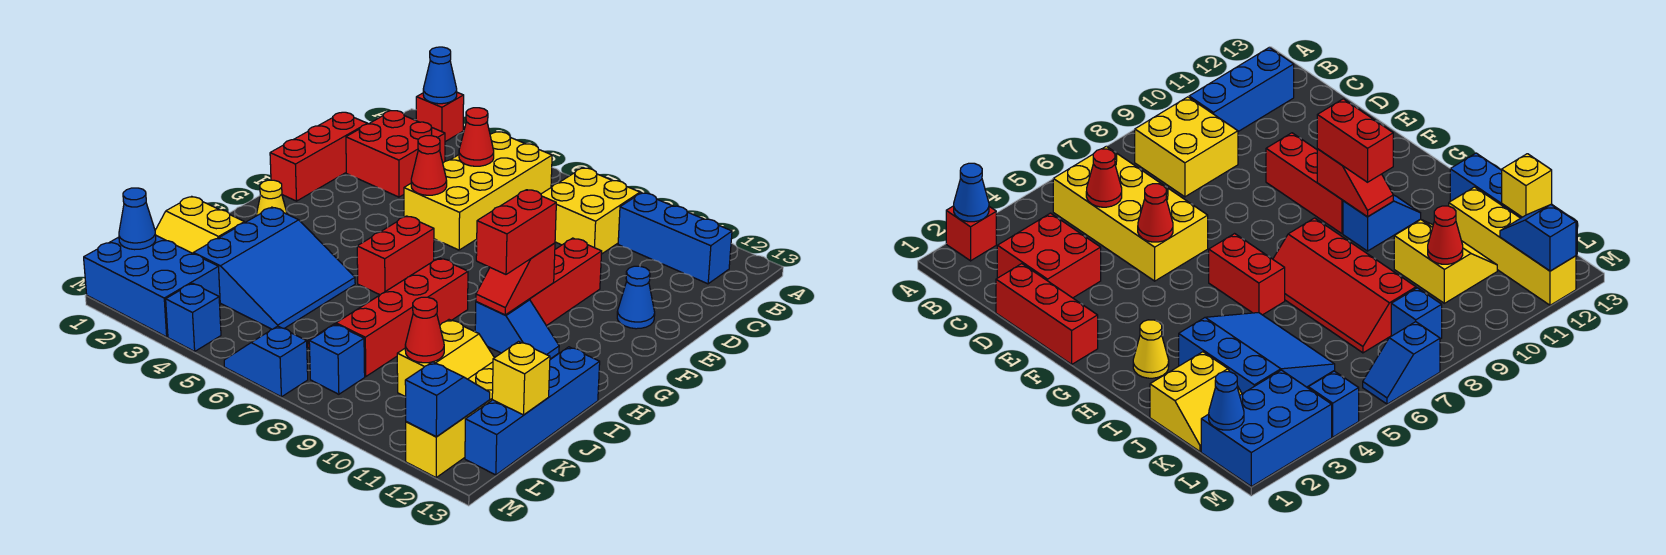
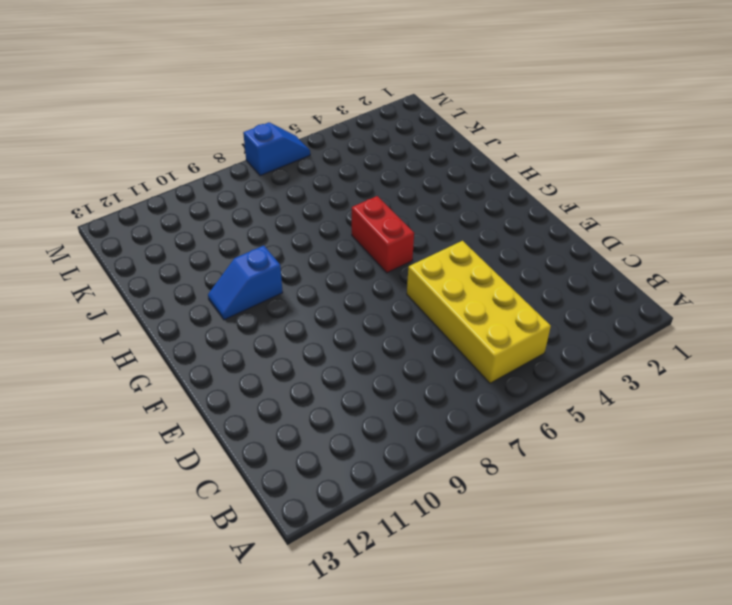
none -> red 1x1 brick [416,92,464,142]
none -> yellow 2x2 brick [541,168,640,254]
none -> blue 1x3 brick [618,193,732,284]
none -> red 2x2 brick [346,111,445,197]

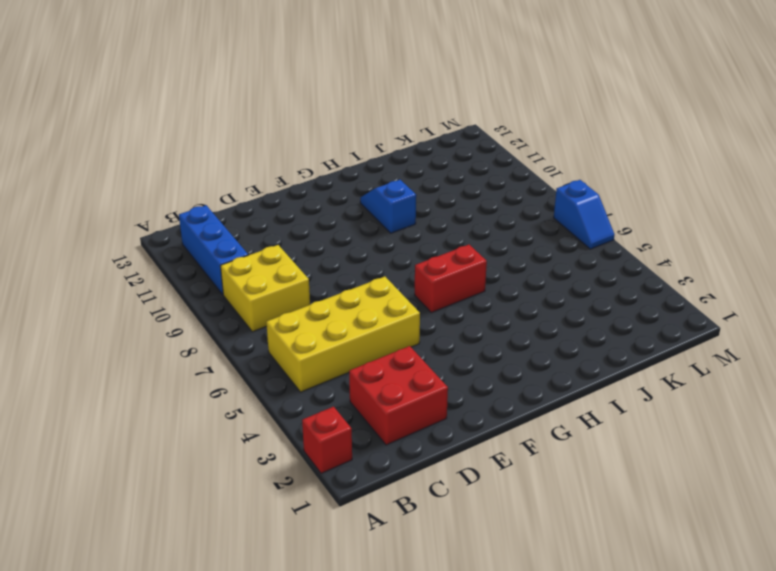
none -> red 1x3 brick [270,112,367,201]
none -> red 1x3 brick [529,238,602,326]
none -> blue 1x1 cone [617,266,655,329]
none -> yellow 1x1 cone [256,180,287,216]

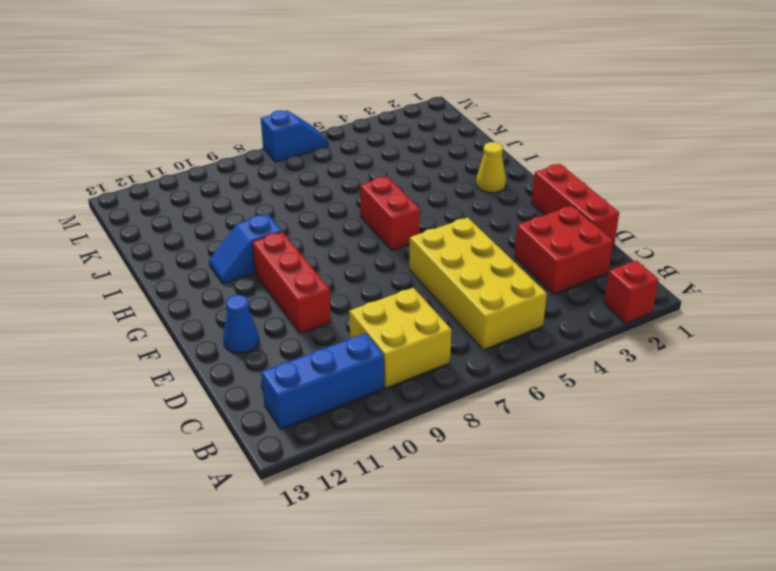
none -> red 2x4 slope [308,258,468,377]
none -> blue 3x3 slope [193,207,355,329]
none -> blue 1x4 brick [465,347,600,475]
none -> yellow 2x2 slope [155,196,244,253]

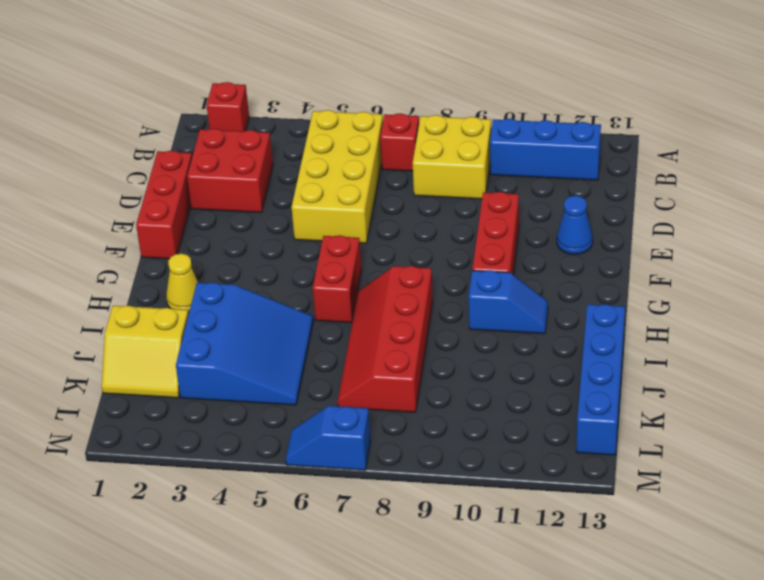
red 1x1 brick [380,113,419,171] -> none
none -> yellow 2x2 slope [397,320,494,397]
none -> yellow 1x4 brick [406,362,493,477]
none -> blue 2x3 brick [84,236,220,337]
none -> blue 1x1 brick [309,324,365,394]

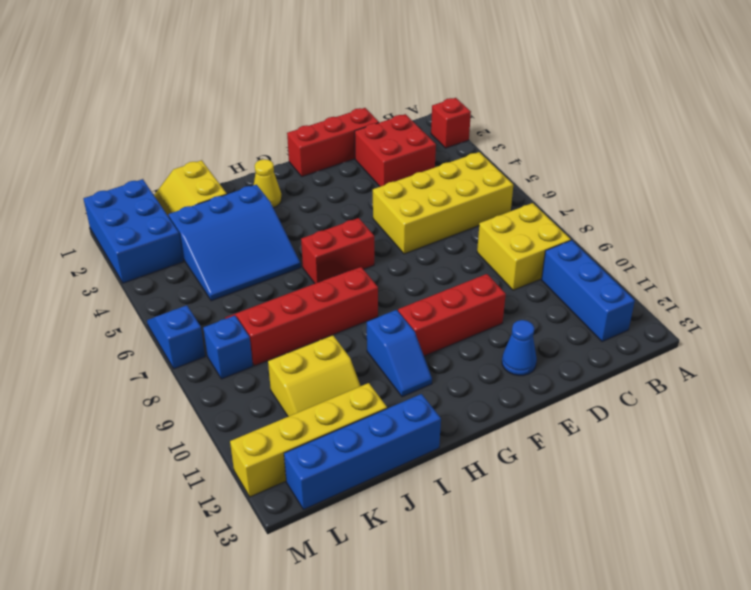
none -> blue 1x1 brick [166,283,221,351]
none -> blue 1x1 cone [423,47,457,104]
none -> red 1x1 cone [459,108,494,166]
none -> red 1x1 cone [411,136,447,195]

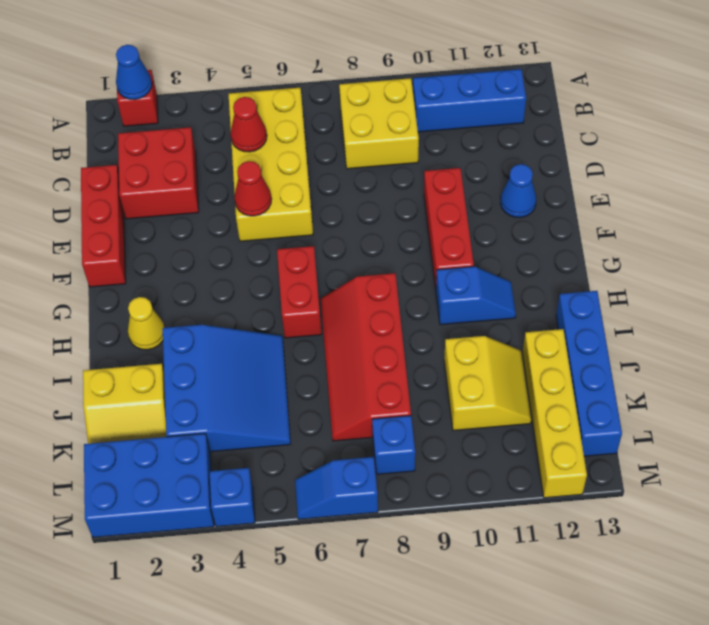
none -> red 1x2 slope [476,243,555,315]
none -> red 1x1 cone [405,297,444,363]
none -> yellow 1x1 brick [492,342,550,415]
none -> blue 1x1 cone [119,188,156,250]

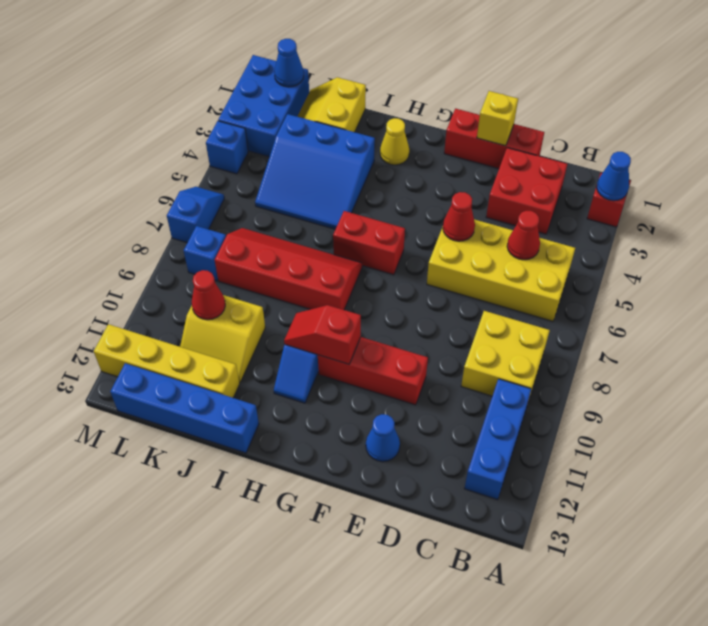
yellow 1x1 brick [477,91,518,146] -> yellow 1x1 brick moved to [492,342,550,415]
none -> blue 1x2 slope [405,362,490,437]
none -> red 1x2 brick [476,190,556,274]

